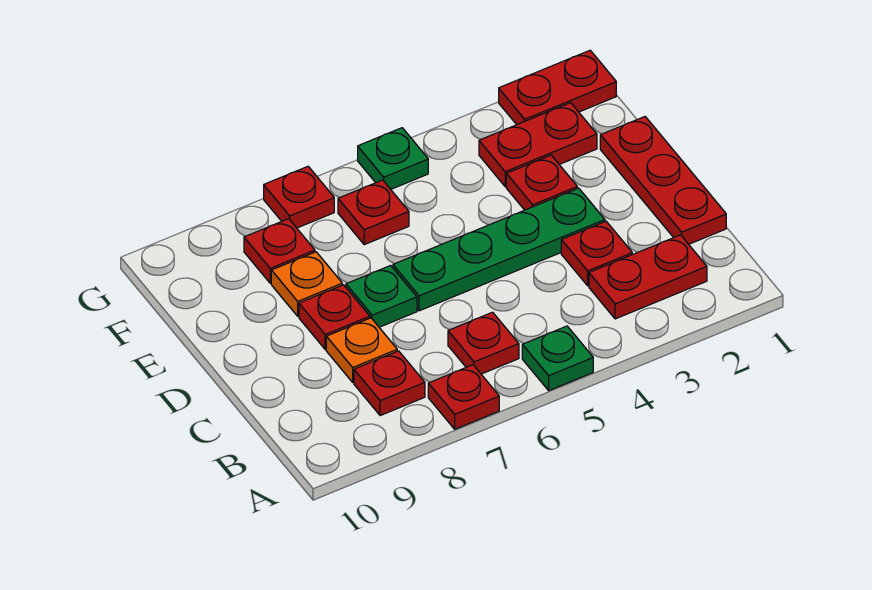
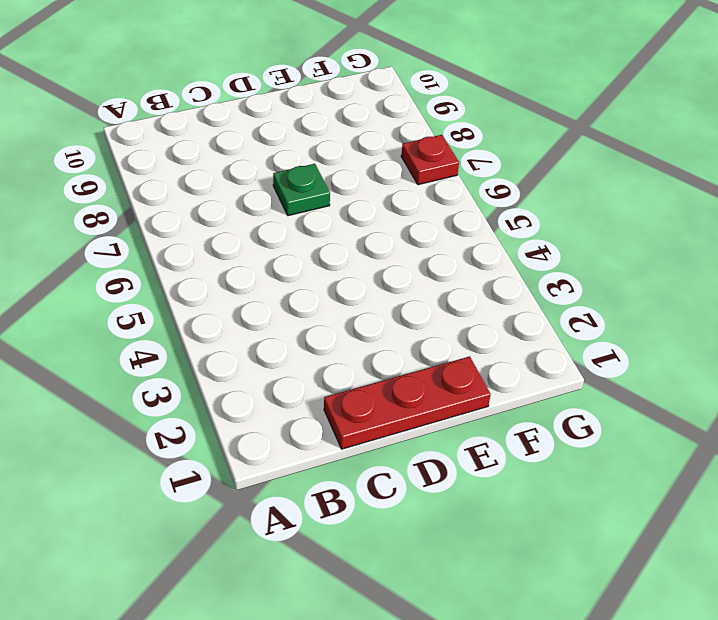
none -> green 1x1 plate [522,326,593,390]
none -> red 1x1 plate [428,365,499,429]
none -> red 1x2 plate [589,235,707,319]

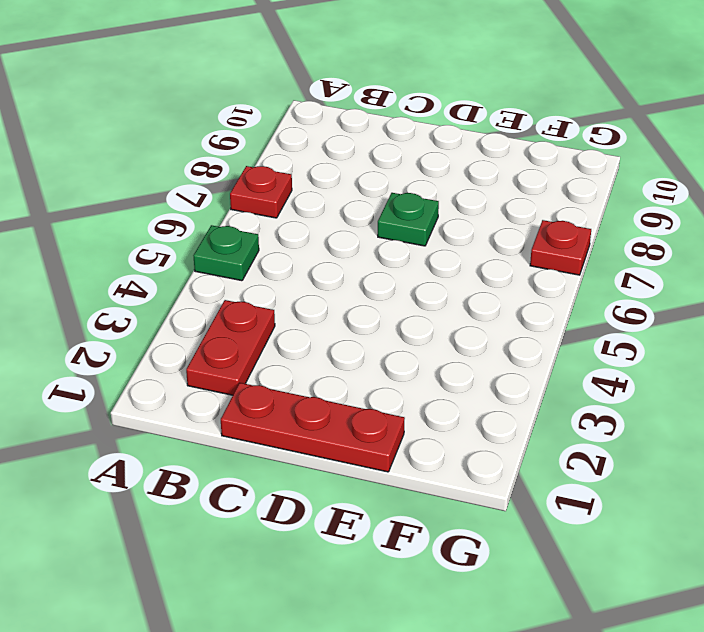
none -> red 1x1 plate [448,312,519,374]
none -> red 1x1 plate [354,351,425,416]
none -> red 1x1 plate [561,221,632,286]

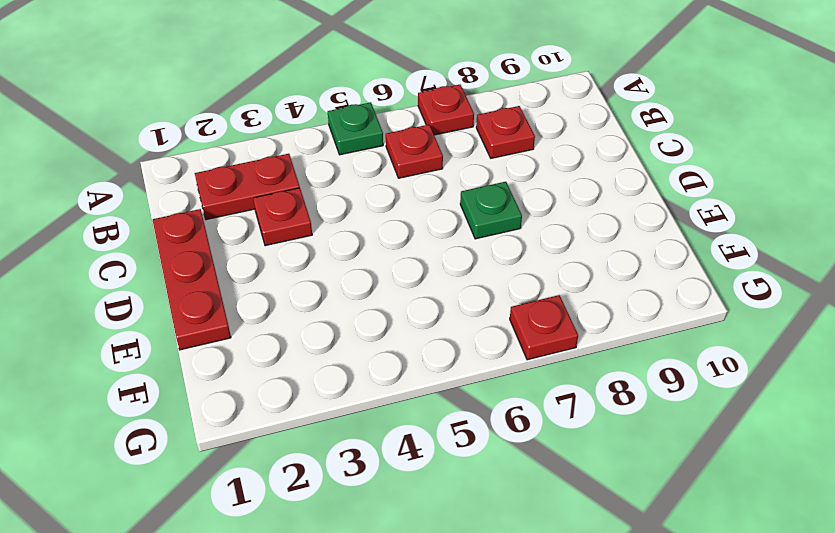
none -> orange 1x1 plate [326,318,397,382]
none -> green 1x4 plate [393,188,605,311]
none -> red 1x1 plate [299,285,370,349]

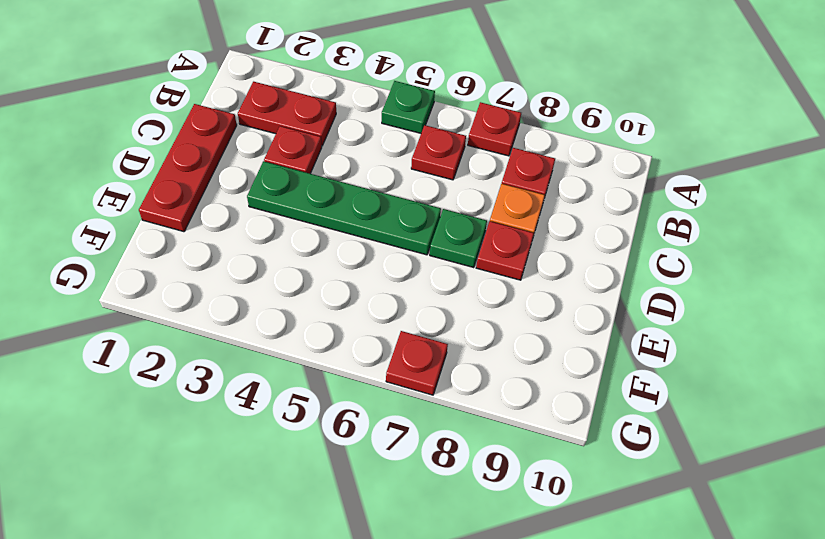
none -> red 1x1 plate [506,155,577,210]
none -> orange 1x1 plate [271,252,342,316]
none -> red 1x2 plate [479,103,597,187]

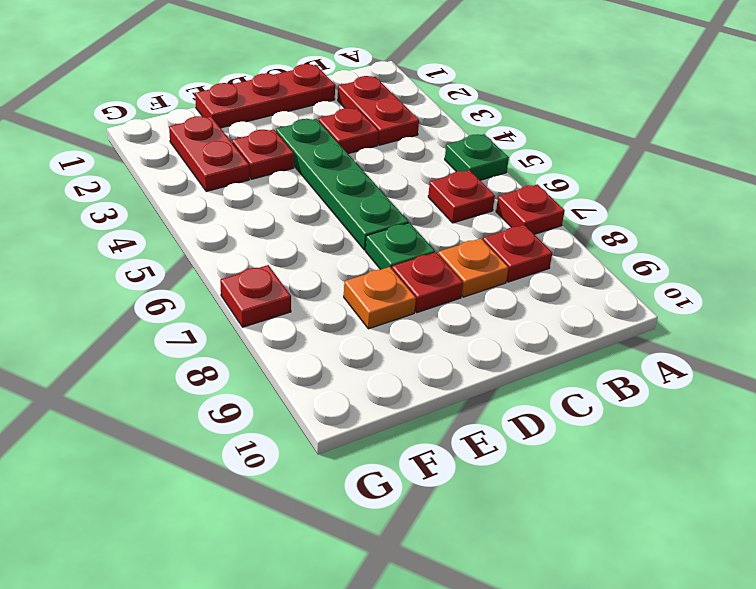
none -> red 1x1 plate [338,180,409,245]
none -> red 1x1 plate [244,219,315,283]
none -> red 1x2 plate [499,50,616,125]

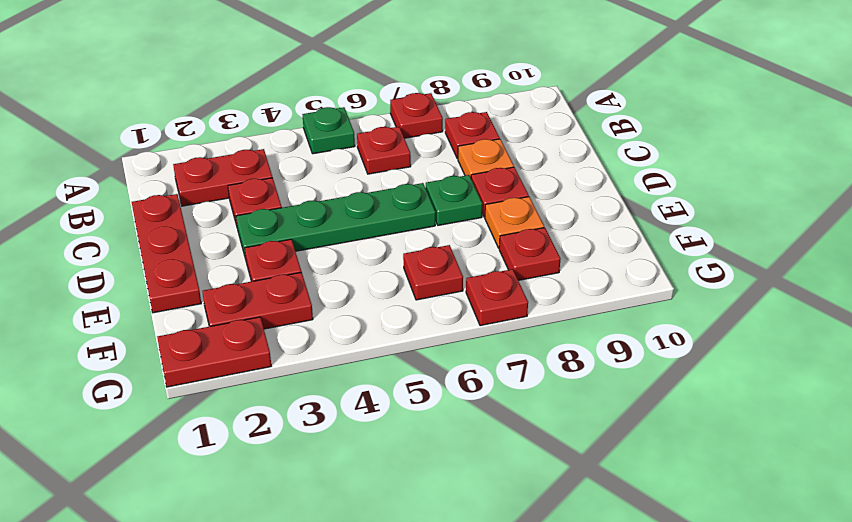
none -> green 1x1 plate [358,128,428,189]

